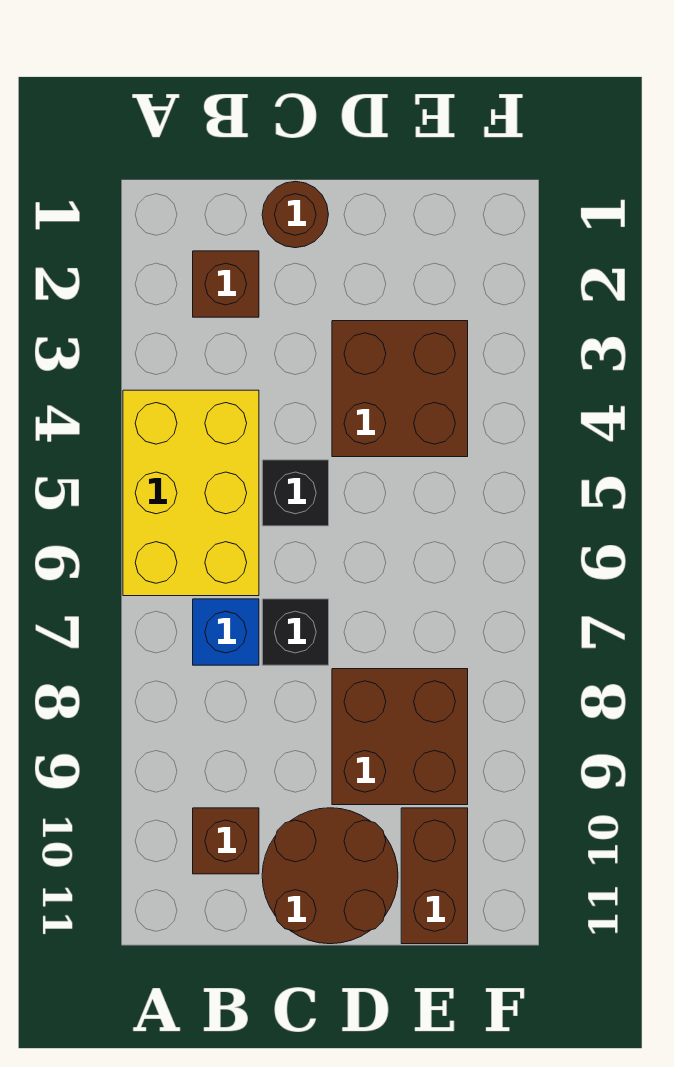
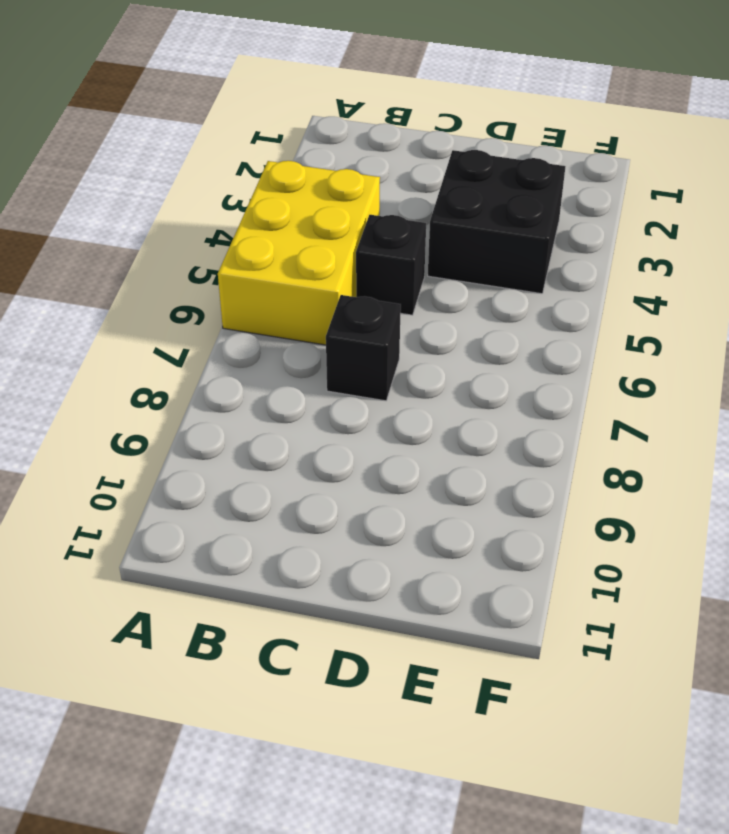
black 2x2 brick [428,150,565,294] -> brown 2x2 brick [332,321,468,457]
none -> brown 1x1 brick [193,251,259,317]
none -> blue 1x1 brick [193,599,259,665]

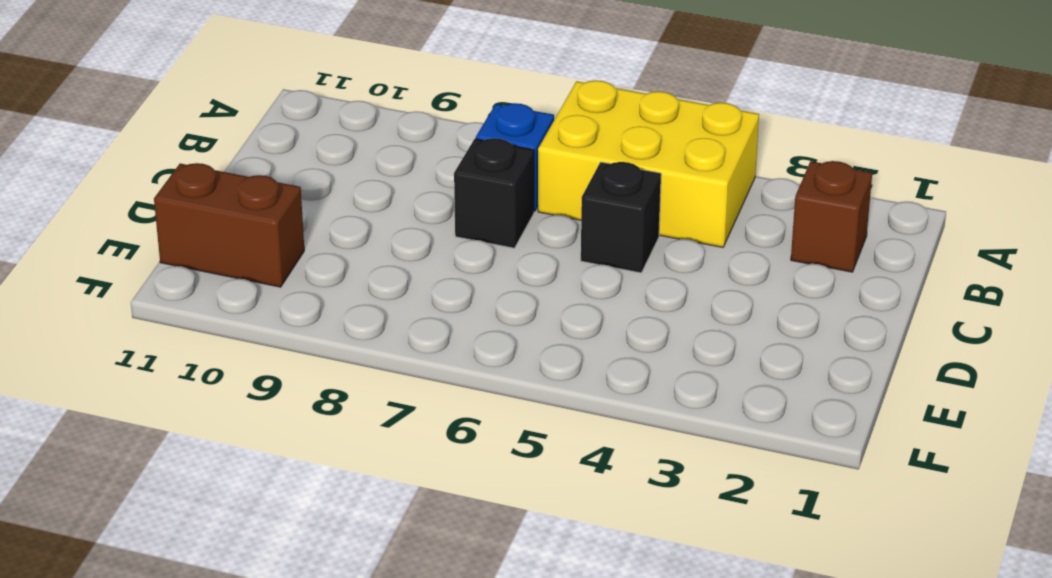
none -> brown 1x1 brick [193,808,259,874]
none -> brown 1x1 round brick [262,181,328,248]

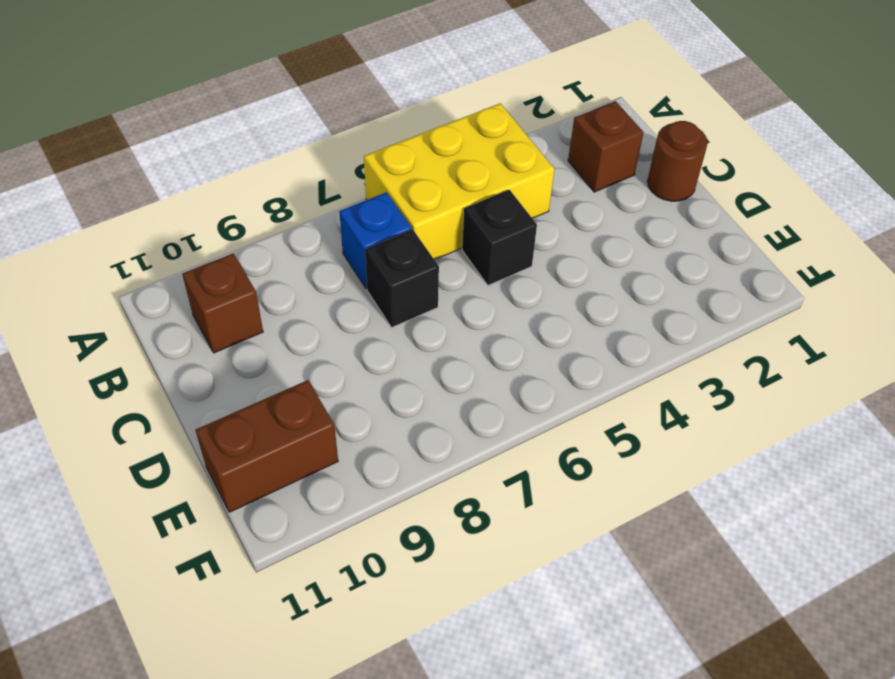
none -> brown 2x2 round brick [262,808,398,944]
none -> brown 2x2 brick [332,321,468,457]

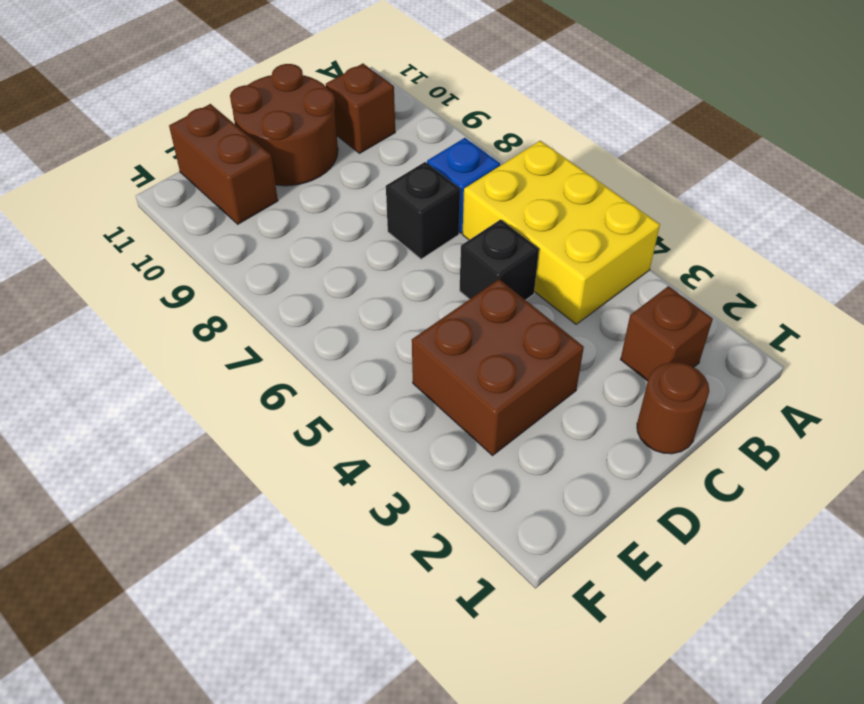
none -> brown 2x2 brick [332,669,468,805]

